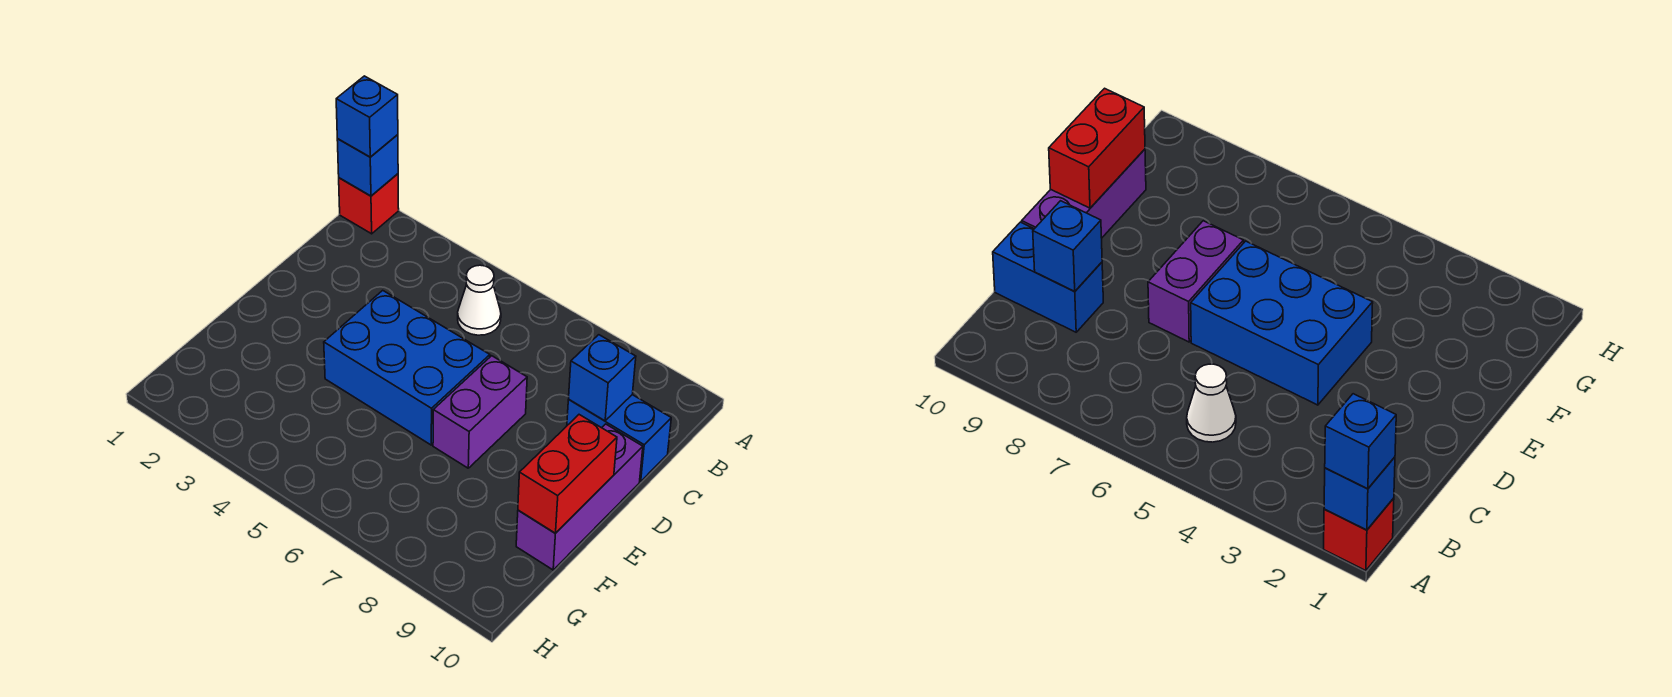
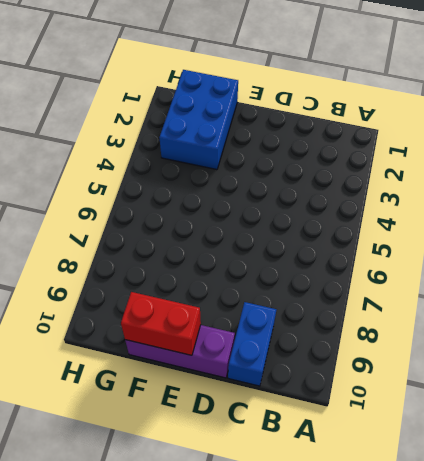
blue 2x3 brick [159,70,238,170] -> blue 2x3 brick moved to [324,290,490,445]
none -> red 1x1 brick [339,174,399,234]
none -> white 1x1 cone [458,265,501,335]

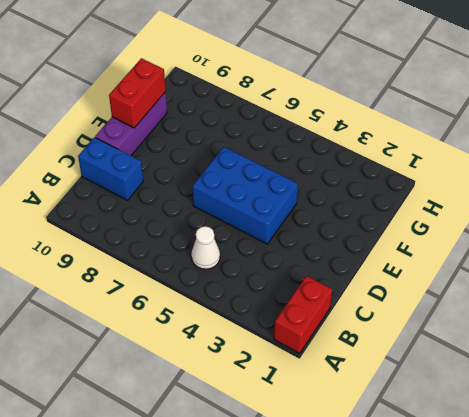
red 1x2 brick [274,276,332,353] -> red 1x1 brick [339,174,399,234]
none -> purple 1x2 brick [433,356,527,468]
none -> blue 1x1 brick [337,135,398,196]

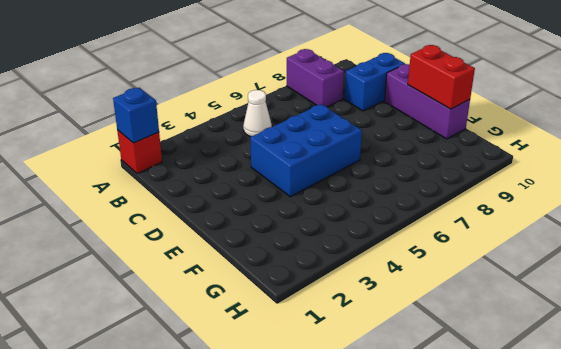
purple 1x2 brick [287,49,344,107] -> purple 1x2 brick moved to [433,356,527,468]
none -> blue 1x1 brick [569,335,636,421]
none -> blue 1x1 brick [336,76,398,157]

